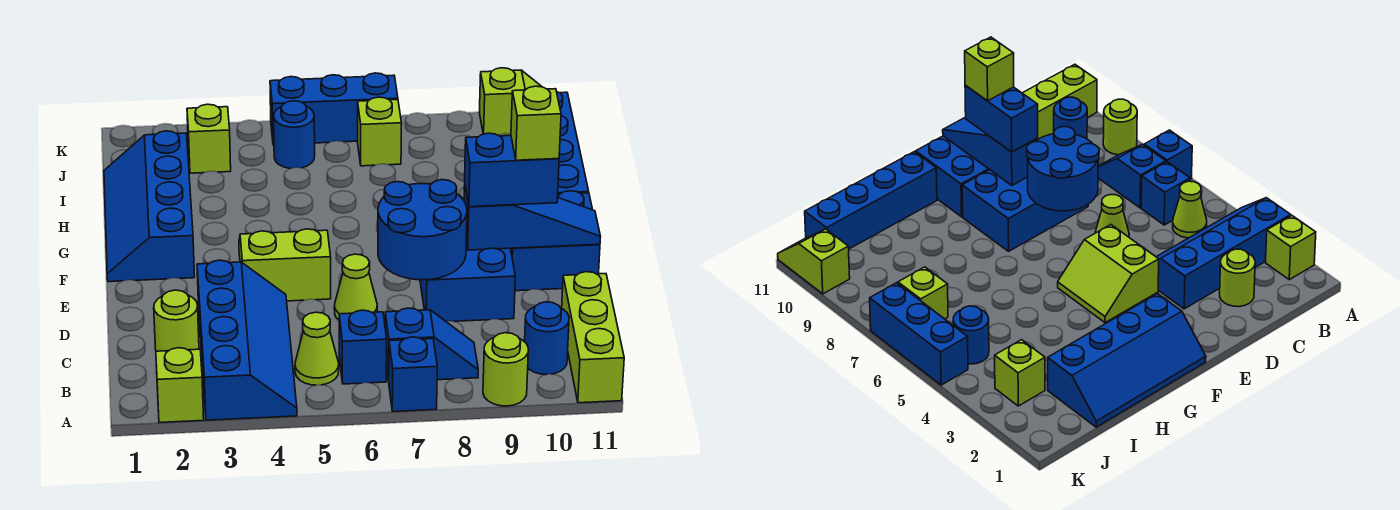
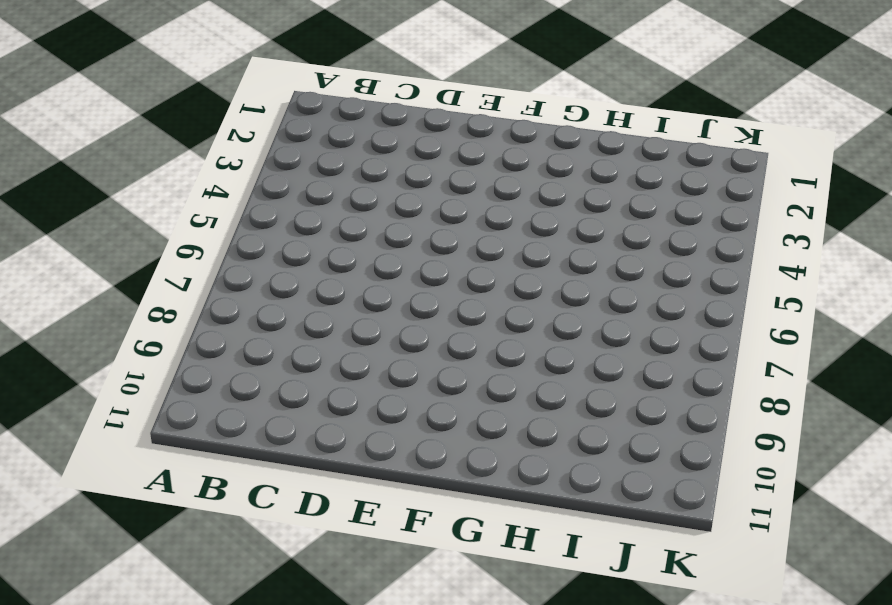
none -> lime 1x1 brick [156,348,204,423]
none -> blue 2x4 slope [197,260,297,420]
none -> blue 1x1 brick [389,337,437,412]

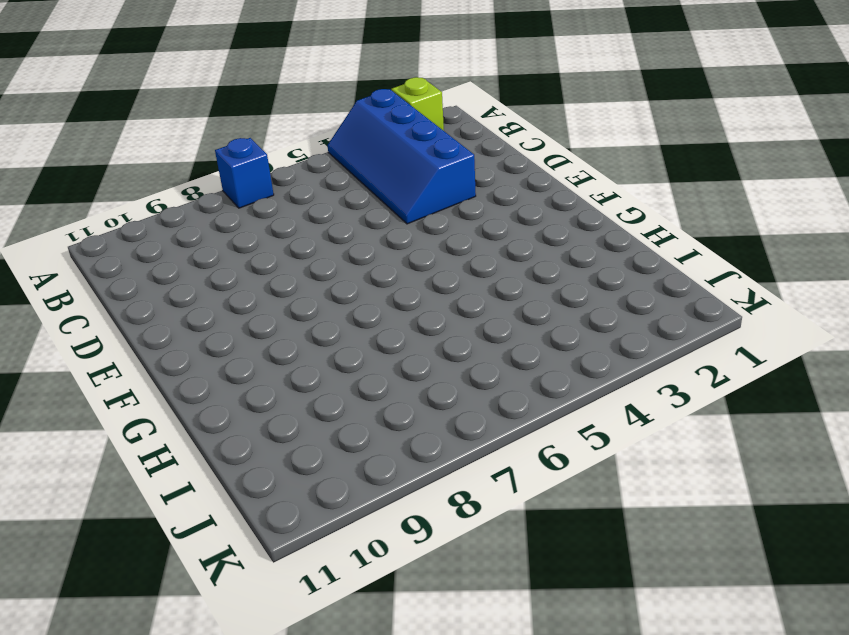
none -> lime 1x1 round brick [483,333,528,406]
none -> lime 1x3 brick [562,272,624,403]
none -> lime 1x1 cone [295,312,339,385]

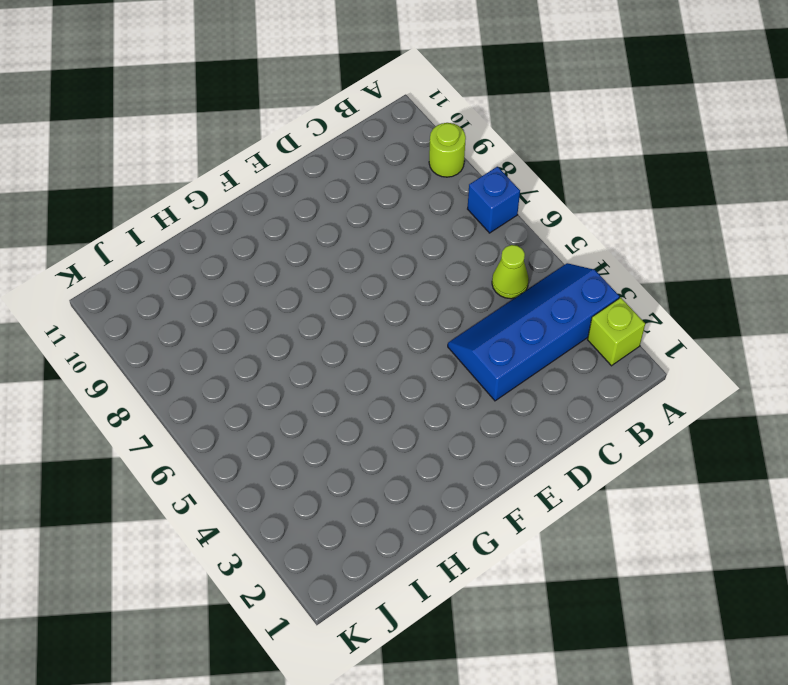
none -> lime 1x3 brick [562,272,624,403]
none -> blue 1x1 brick [339,310,387,384]
none -> blue 1x2 slope [385,308,478,381]

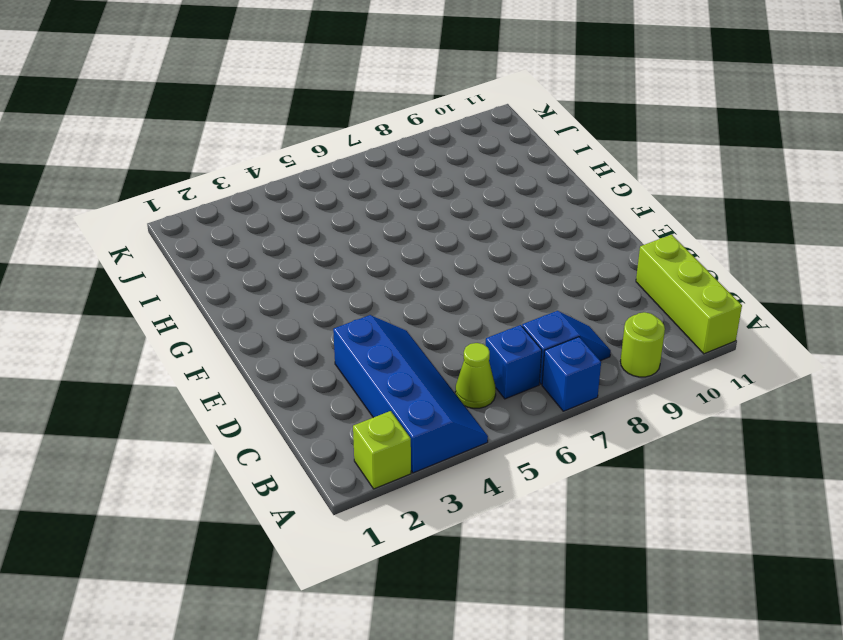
none -> blue 1x1 round brick [525,302,569,375]
none -> lime 1x1 round brick [154,290,199,351]
none -> lime 1x1 cone [334,254,377,320]

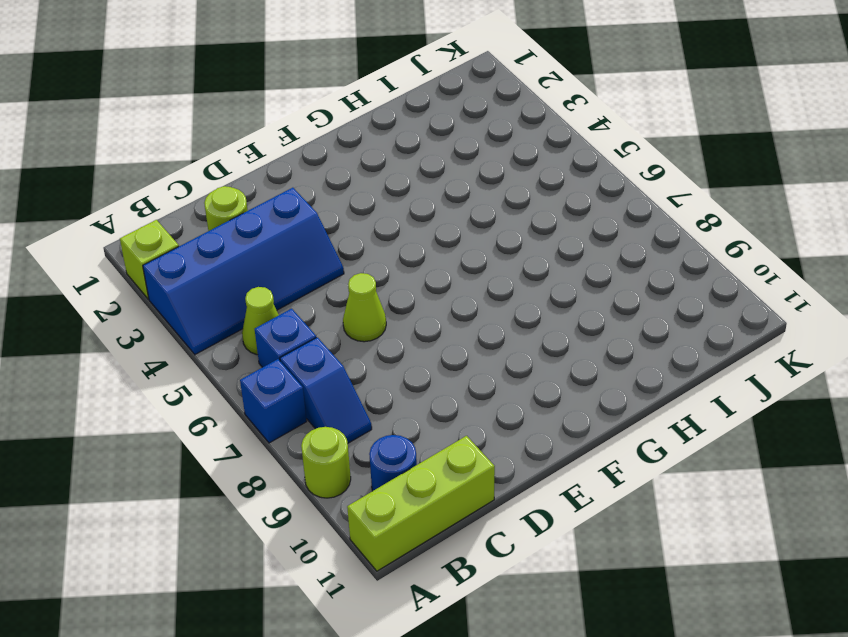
none -> blue 2x3 brick [420,198,515,321]
none -> lime 2x2 slope [239,229,331,301]
none -> blue 2x2 brick [510,191,600,291]

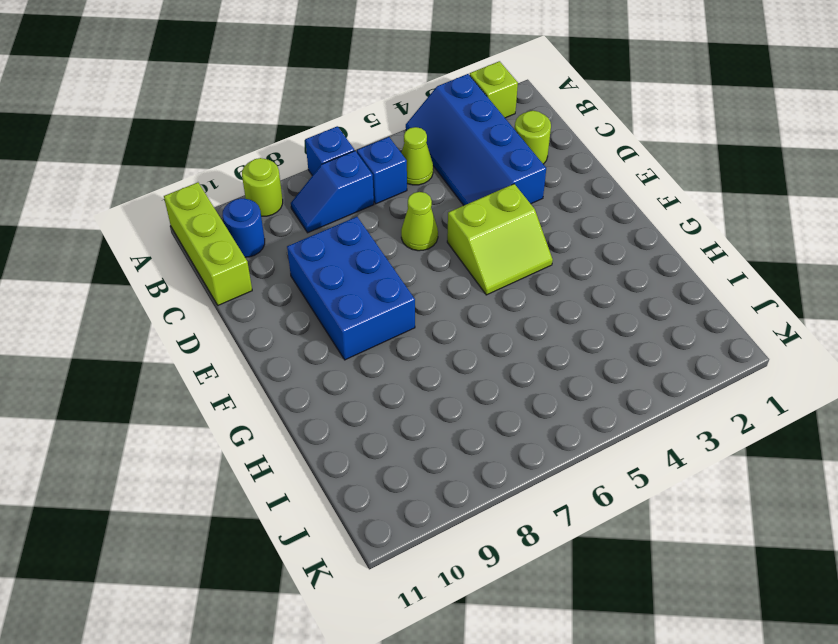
none -> blue 2x2 brick [510,191,600,291]
none -> blue 2x4 slope [104,131,195,282]
none -> blue 1x4 brick [557,92,589,194]

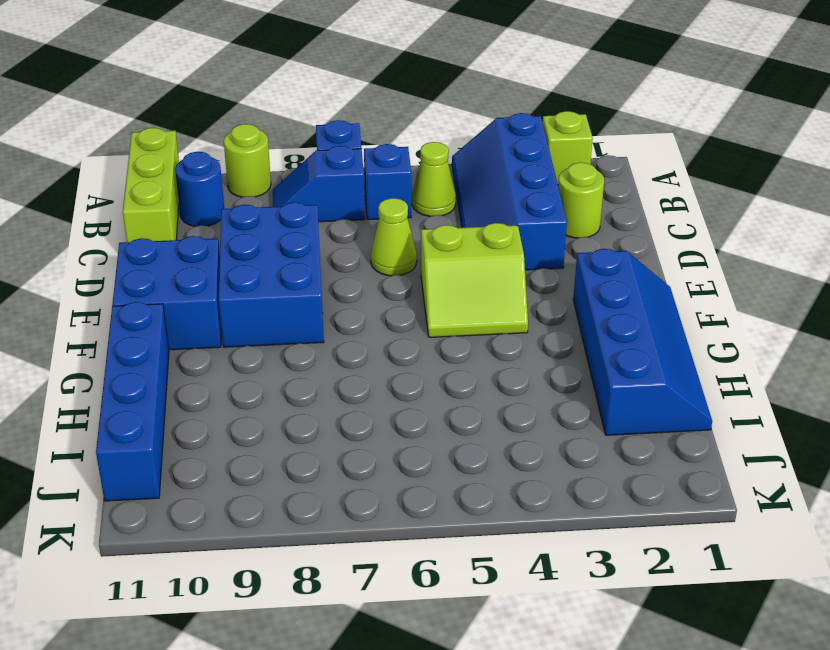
none -> lime 1x1 brick [187,104,231,173]
none -> blue 1x1 round brick [274,101,315,169]
none -> lime 1x1 brick [358,97,402,166]

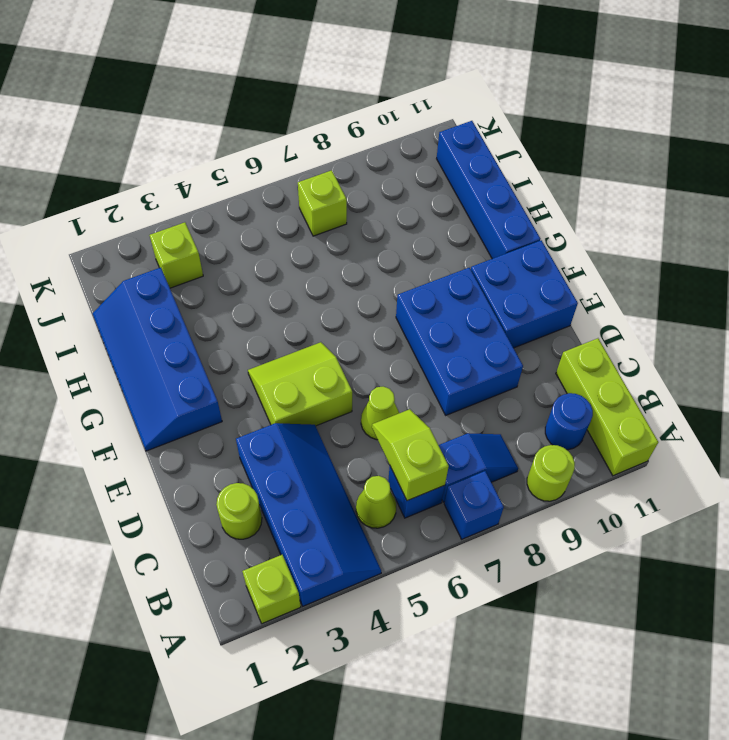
lime 1x2 slope [372,409,449,501] -> lime 1x2 slope turned to [479,68,542,135]
none -> blue 1x1 round brick [274,101,315,169]
none -> blue 1x3 brick [270,73,398,145]
none -> blue 2x2 round brick [378,180,467,280]

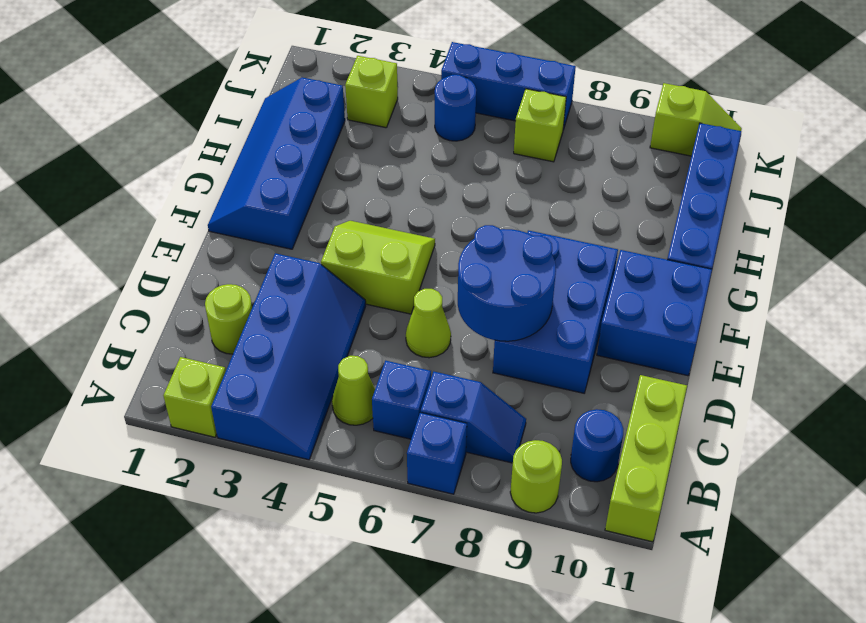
none -> blue 1x3 slope [464,186,601,250]
none -> blue 1x2 brick [465,133,559,207]
none -> lime 1x1 brick [511,86,561,160]

